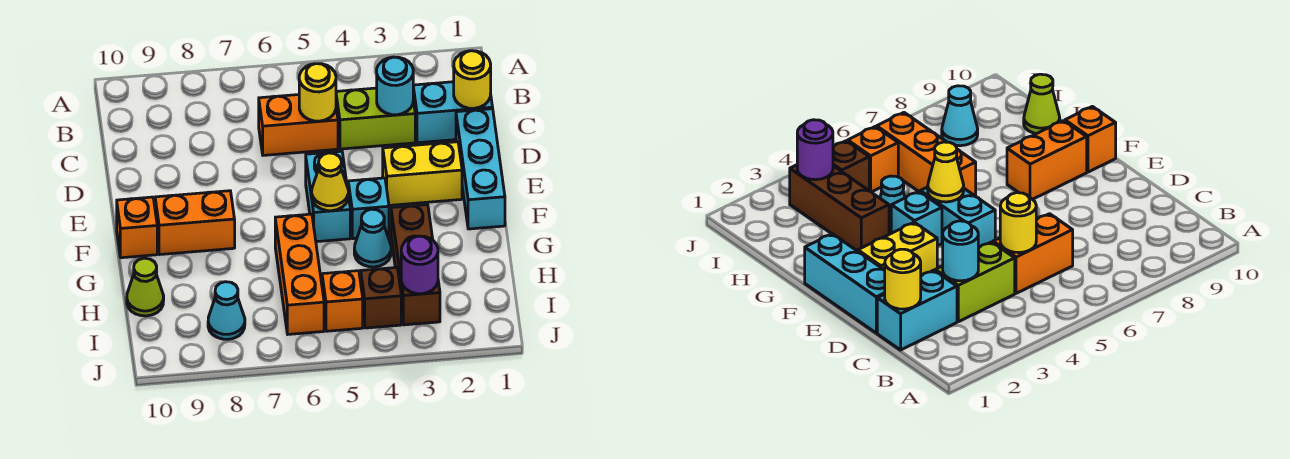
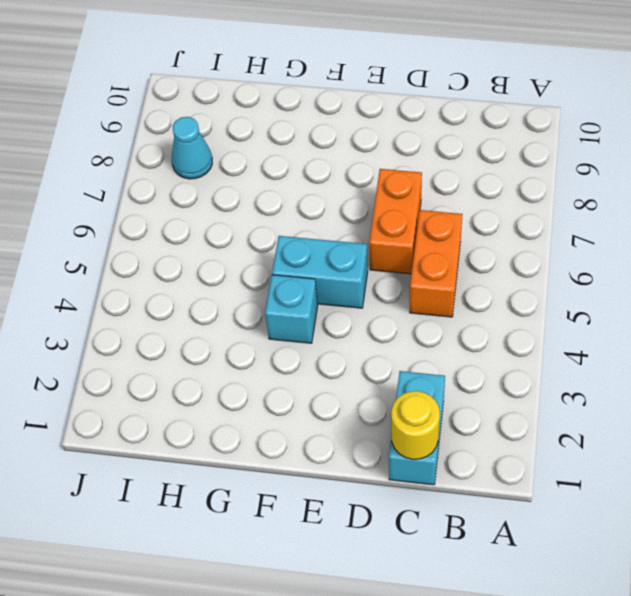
orange 1x2 brick [369,169,422,274] -> orange 1x2 brick moved to [155,191,235,255]
none -> lime 1x2 brick [336,88,415,149]
none -> cyan 1x3 brick [456,109,505,229]
none -> yellow 1x2 brick [383,142,462,205]

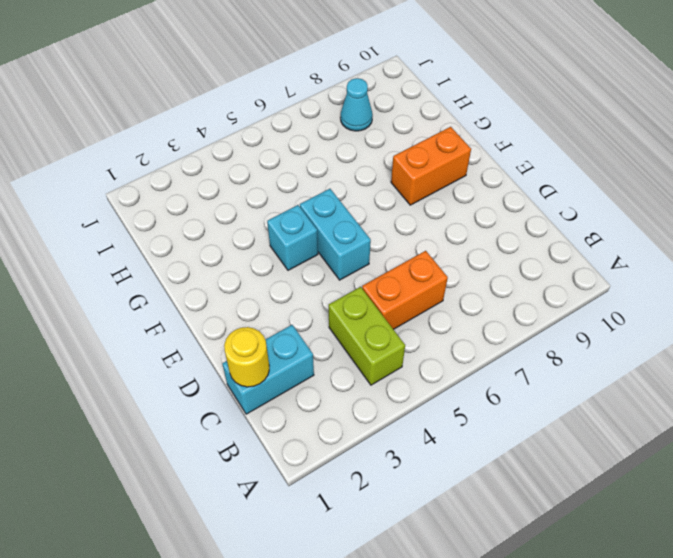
lime 1x2 brick [329,287,405,385] -> lime 1x2 brick turned to [336,88,415,149]
none -> cyan 1x3 brick [456,109,505,229]
none -> yellow 1x2 brick [383,142,462,205]
none -> orange 1x1 brick [117,197,157,258]

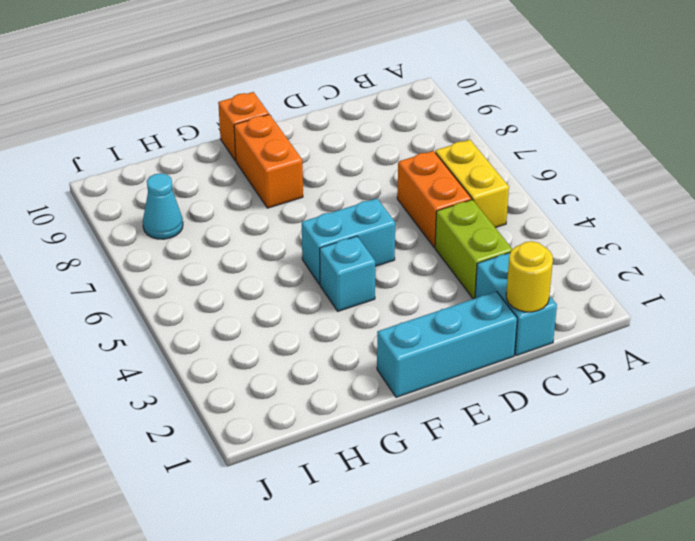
yellow 1x2 brick [435,140,509,228] -> yellow 1x2 brick moved to [383,142,462,205]
none -> brown 1x3 brick [391,205,440,325]
none -> cyan 1x1 cone [354,209,391,267]
none -> orange 1x3 brick [275,214,324,334]

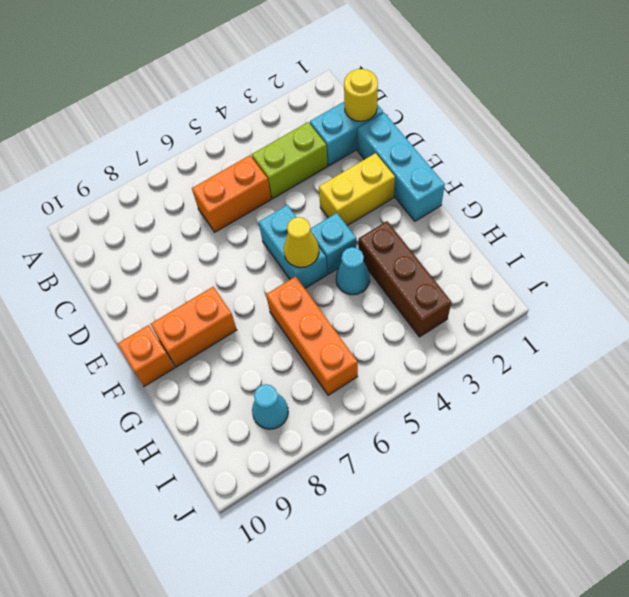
none -> lime 1x1 cone [127,258,164,316]
none -> brown 1x1 brick [361,267,401,328]
none -> orange 1x1 brick [322,271,363,331]

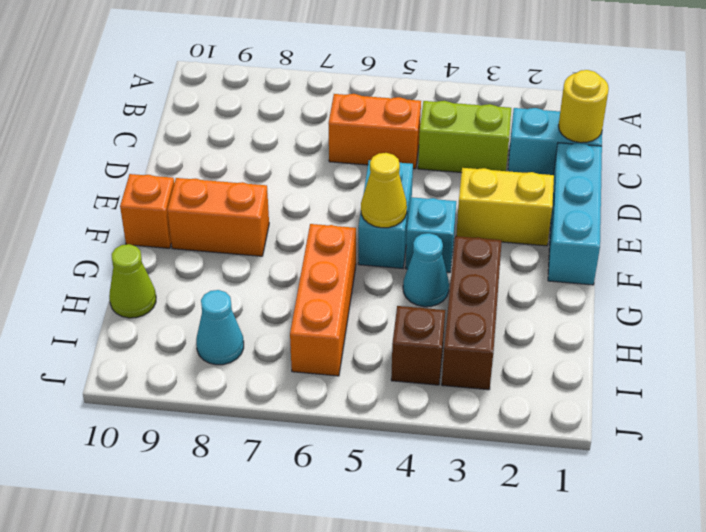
none -> orange 1x1 brick [322,271,363,331]
none -> cyan 1x1 round brick [377,57,413,115]
none -> yellow 1x1 round brick [299,64,336,121]

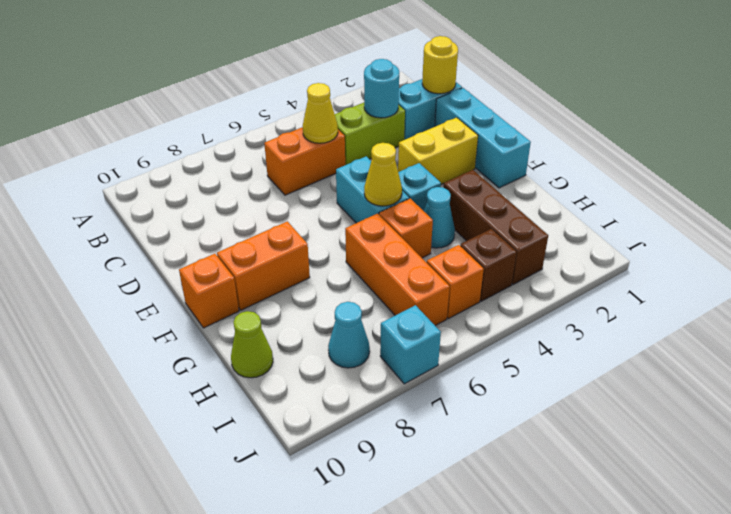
yellow 1x1 cone [303,83,338,143] -> yellow 1x1 round brick [299,64,336,121]
orange 1x1 brick [379,198,433,258] -> none
cyan 1x1 brick [380,305,441,384] -> none
none -> purple 1x1 round brick [401,236,438,294]

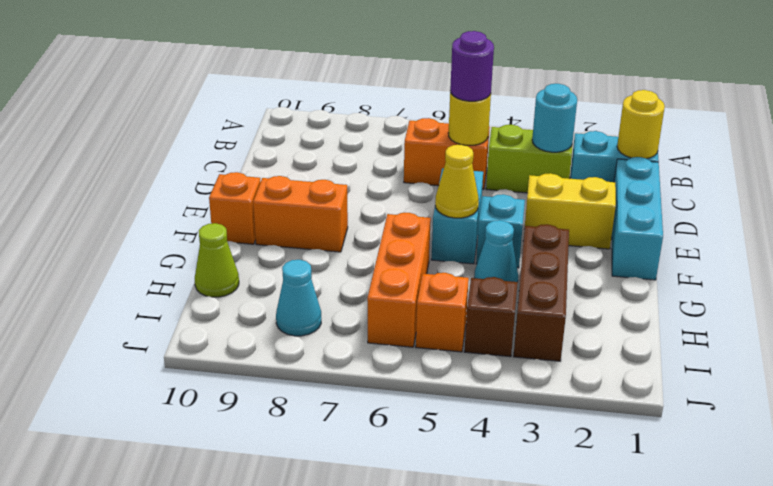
purple 1x1 round brick [450,31,494,101] -> purple 1x1 round brick moved to [401,236,438,294]

